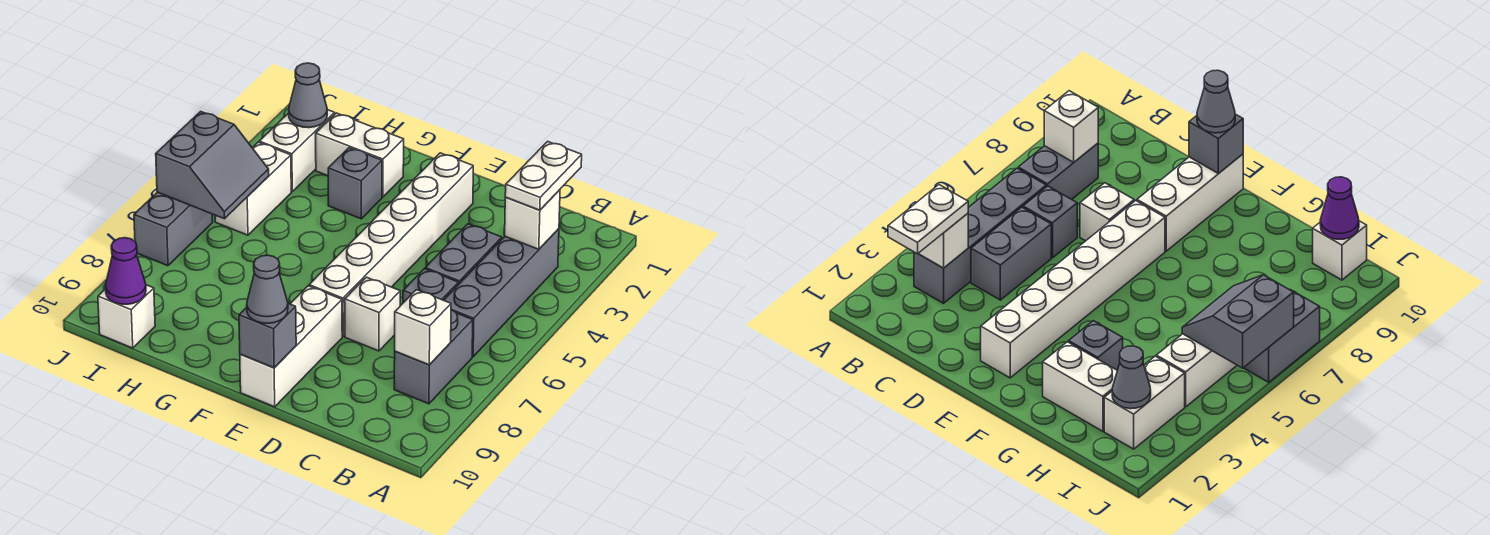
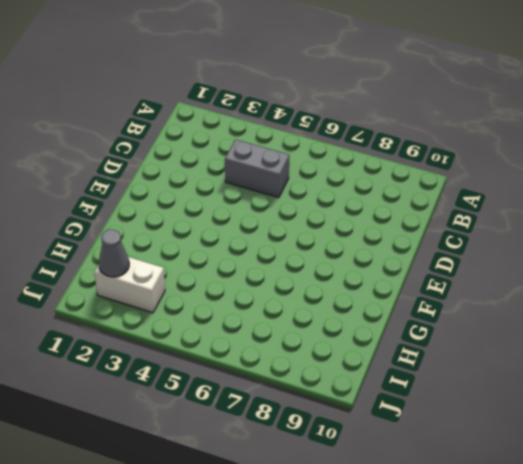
none -> grey 1x4 brick [444,229,559,357]
none -> grey 1x2 brick [394,310,473,404]
none -> grey 1x1 brick [403,269,458,303]

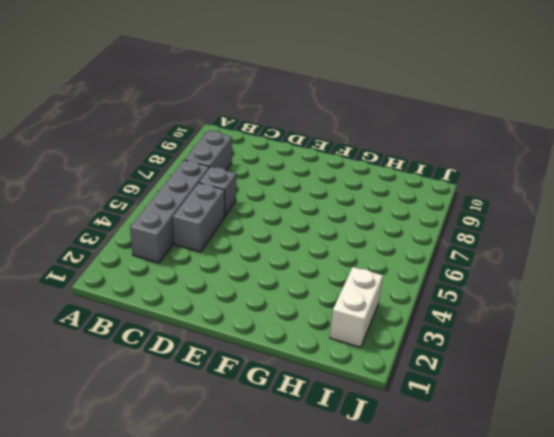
none -> white 1x1 brick [345,277,400,351]
none -> white 1x6 brick [309,153,473,336]
none -> white 1x3 brick [240,286,342,407]

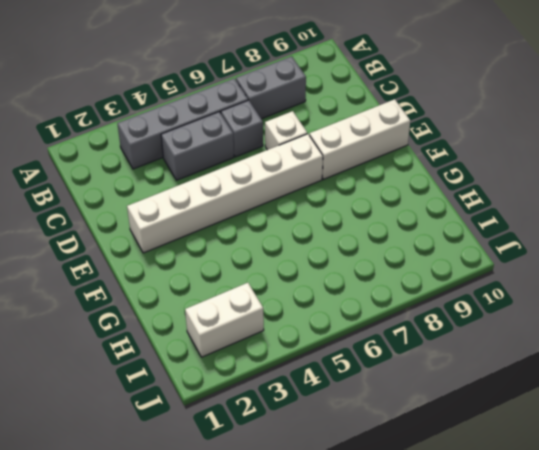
none -> white 1x2 brick [316,113,404,197]
none -> grey 1x1 brick [328,148,382,219]
none -> white 1x2 brick [215,142,291,235]

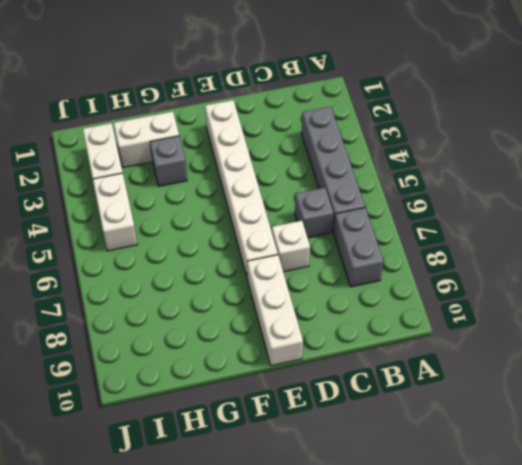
none -> grey 1x2 brick [425,224,502,285]
none -> white 1x1 brick [98,285,155,348]
none -> grey 1x2 brick [134,192,213,266]

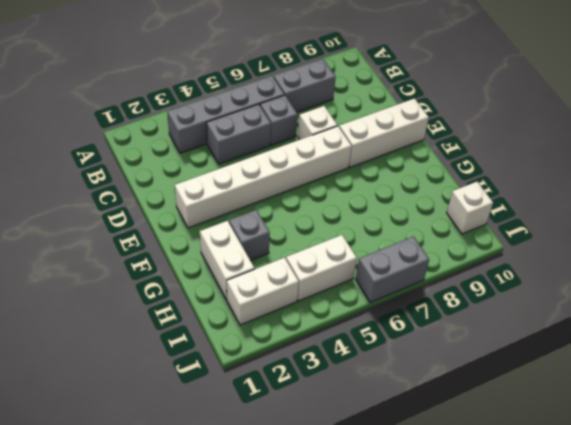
none -> white 1x1 brick [505,190,560,249]
none -> white 1x1 brick [395,290,451,365]
none -> grey 1x1 brick [239,303,296,368]

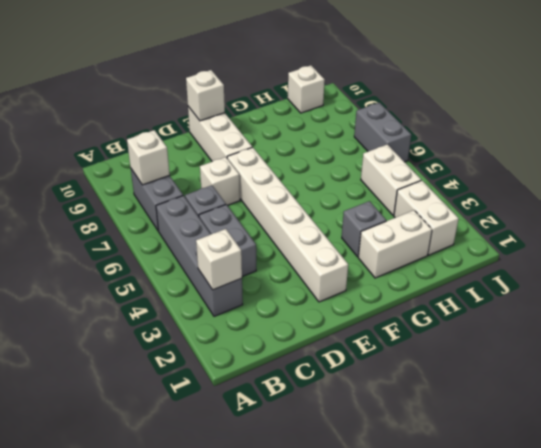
white 1x1 brick [186,70,225,121] -> grey 1x1 brick [239,303,296,368]
none -> grey 1x1 cone [289,63,327,128]
none -> grey 2x2 slope [156,111,269,219]
none -> purple 1x1 cone [105,238,146,304]

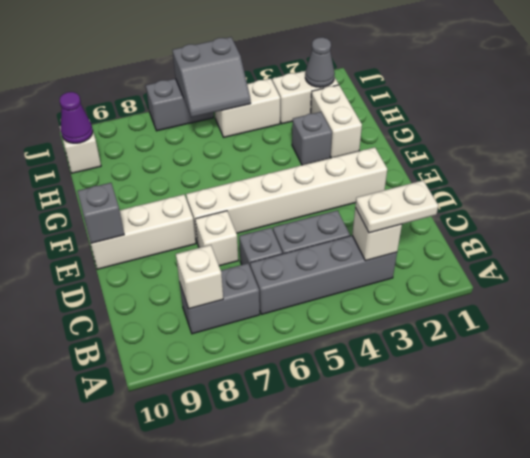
none -> grey 1x1 cone [247,255,288,323]

